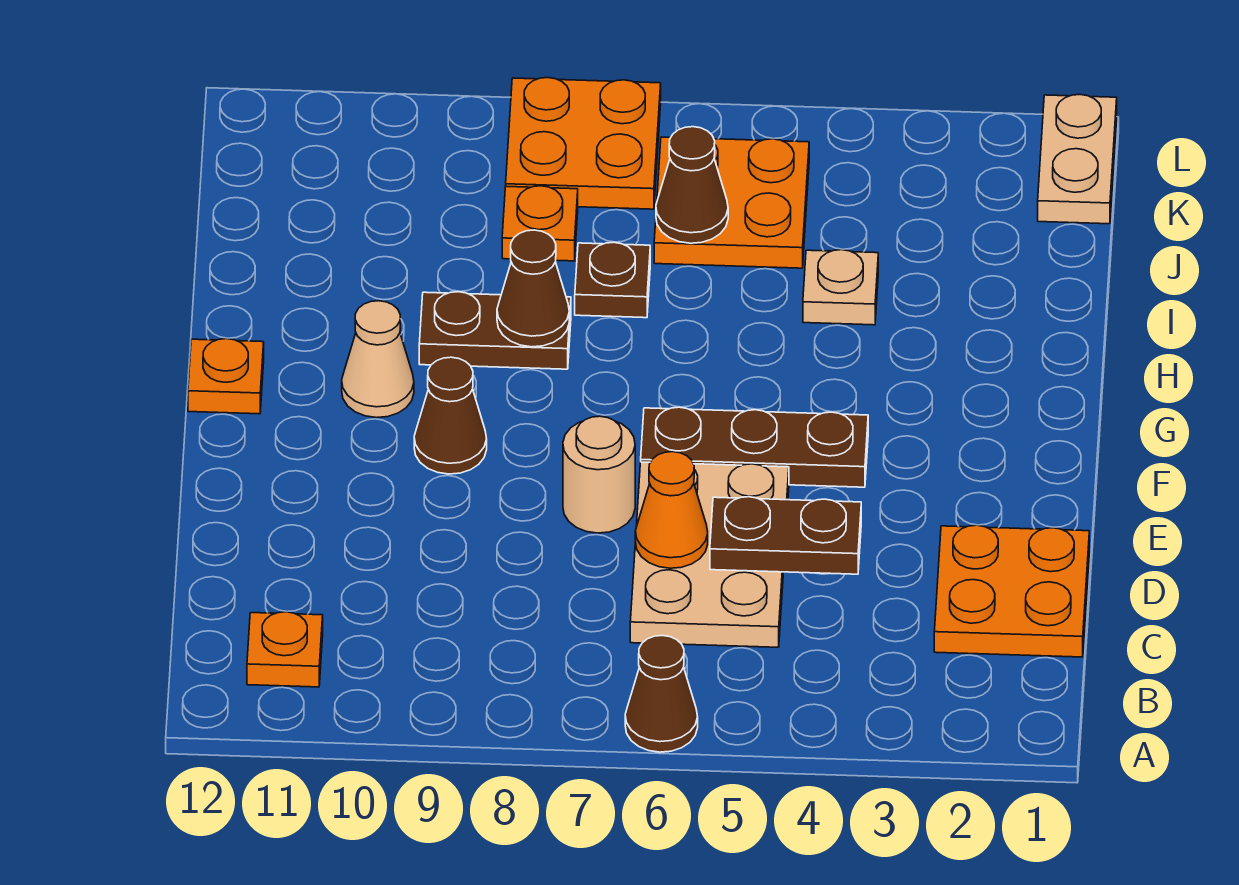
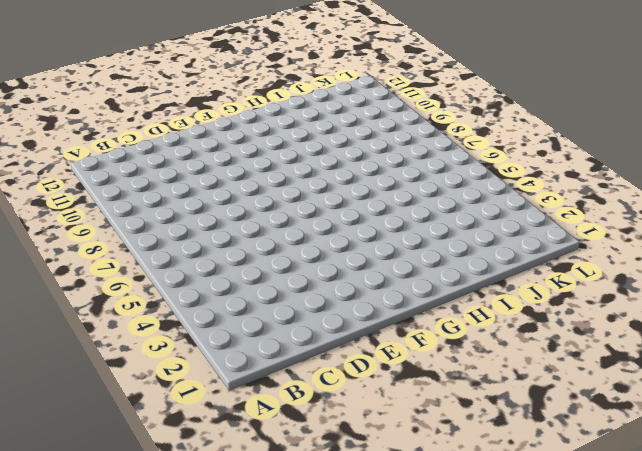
none -> brown 1x1 cone [625,636,698,752]
none -> orange 1x1 plate [247,612,323,687]
none -> orange 2x2 plate [934,525,1089,657]

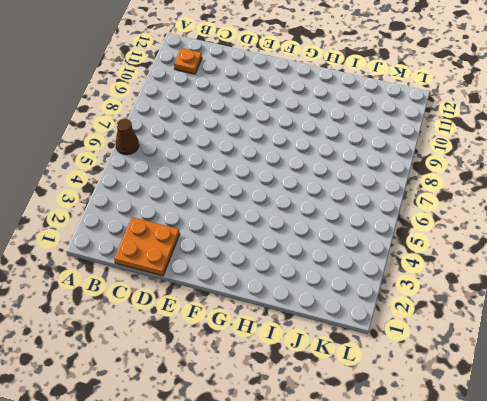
none -> tan 2x3 plate [630,462,789,647]
none -> tan 1x1 round brick [563,416,635,533]
none -> brown 1x3 plate [641,407,868,487]

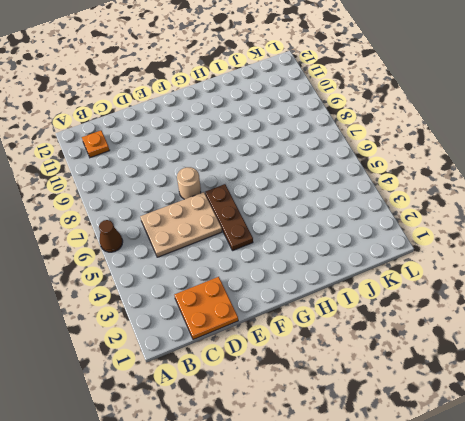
none -> brown 1x1 cone [414,357,487,474]
none -> tan 1x1 cone [342,301,414,418]
none -> orange 1x1 plate [188,339,264,414]

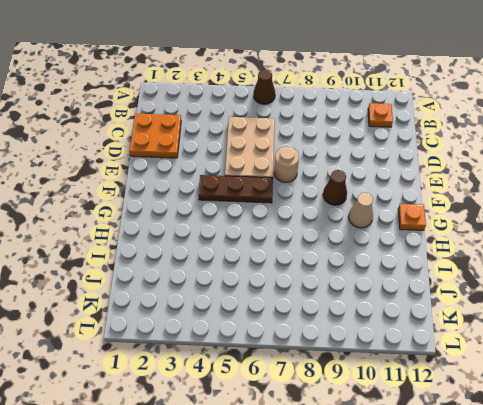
none -> brown 1x2 plate [419,292,571,369]
none -> tan 1x1 plate [803,250,878,325]
none -> brown 1x1 plate [575,242,650,318]

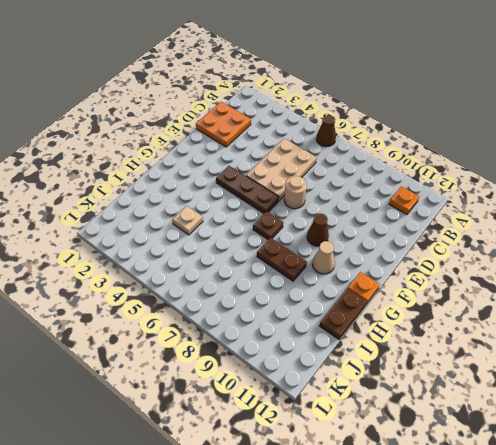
brown 1x1 plate [253,211,283,240] -> brown 1x1 plate moved to [575,242,650,318]
brown 1x2 plate [320,288,367,339] -> brown 1x2 plate turned to [710,497,861,574]
none -> orange 2x2 plate [654,137,809,268]
none -> orange 1x1 plate [502,186,578,261]
none -> tan 1x2 plate [1038,94,1117,224]

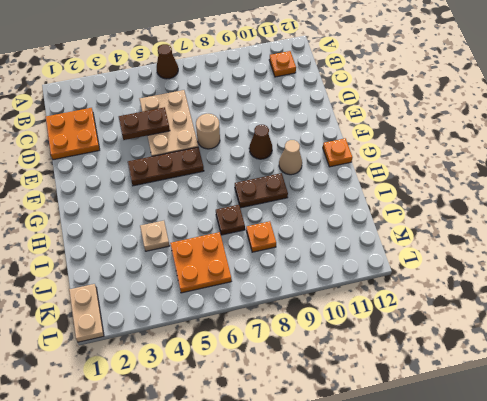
none -> orange 2x2 plate [506,78,661,209]
none -> orange 1x1 cone [635,452,708,568]
none -> brown 1x1 cone [497,230,569,347]

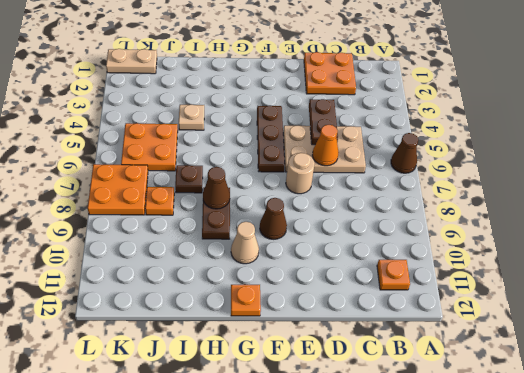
none -> brown 1x1 cone [656,127,728,243]

